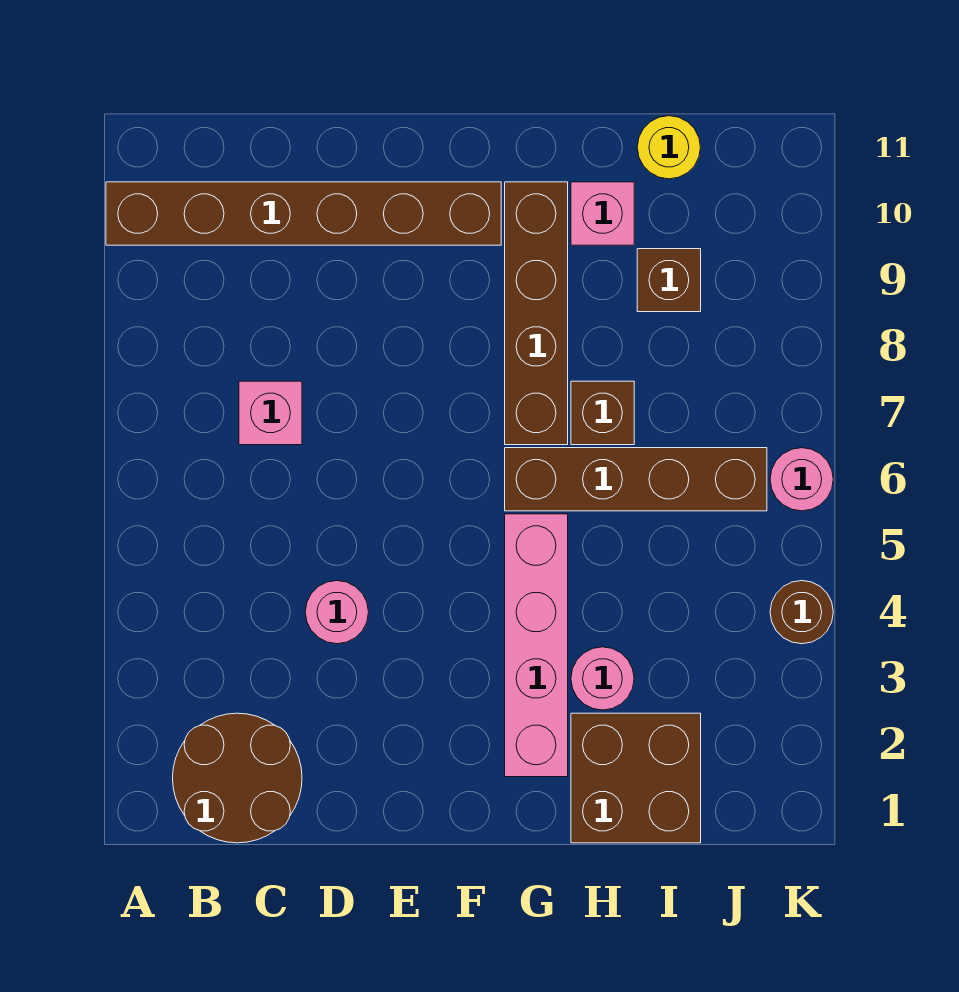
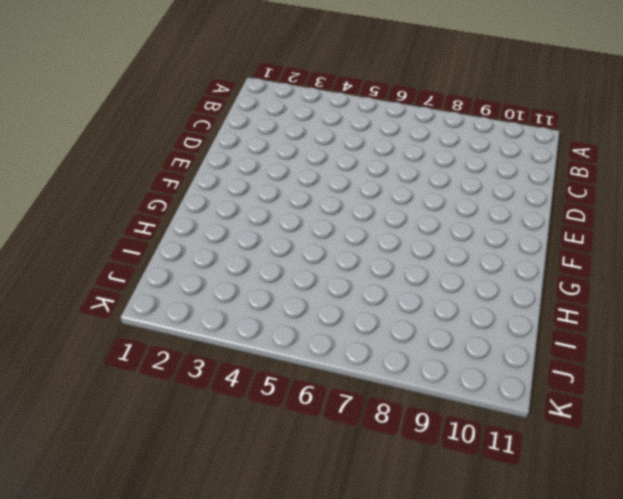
none -> brown 1x6 brick [106,182,501,245]
none -> brown 2x2 round brick [173,713,302,843]
none -> pink 1x1 brick [239,381,302,445]

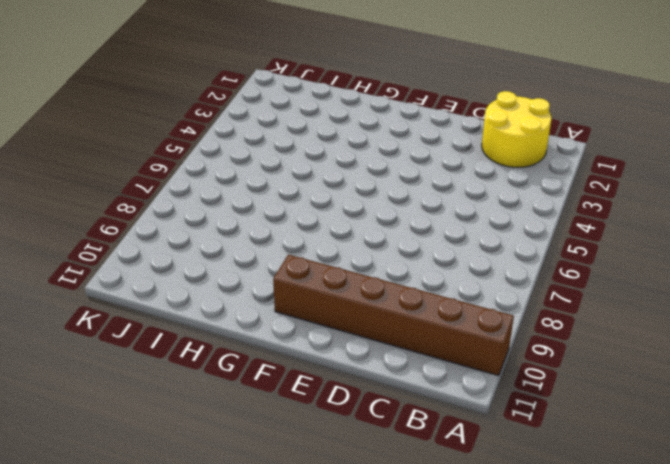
yellow 2x2 round brick [482,91,551,167] -> brown 2x2 round brick [173,713,302,843]
none -> pink 1x1 brick [239,381,302,445]
none -> pink 1x1 round brick [305,581,369,644]
none -> pink 1x4 brick [505,514,568,777]

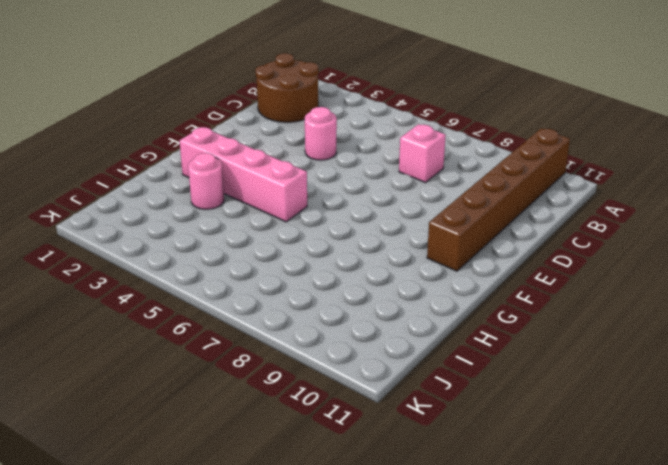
none -> brown 1x4 brick [505,448,767,511]
none -> brown 1x4 brick [505,182,568,445]
none -> brown 2x2 brick [571,713,701,843]

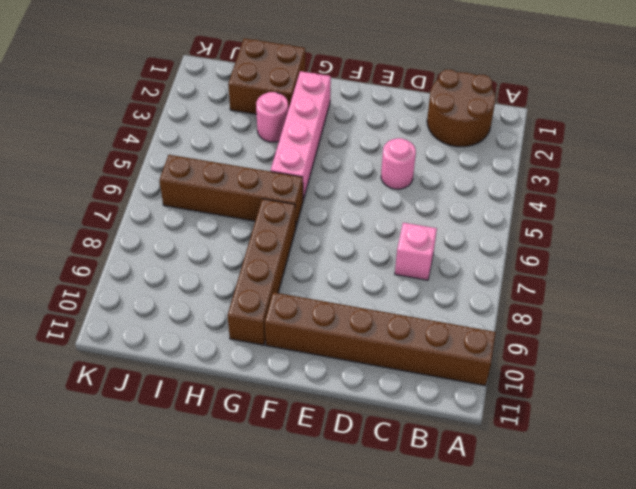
none -> brown 1x1 brick [571,381,634,445]
none -> pink 1x1 brick [571,182,634,245]
none -> brown 1x1 brick [637,249,701,312]

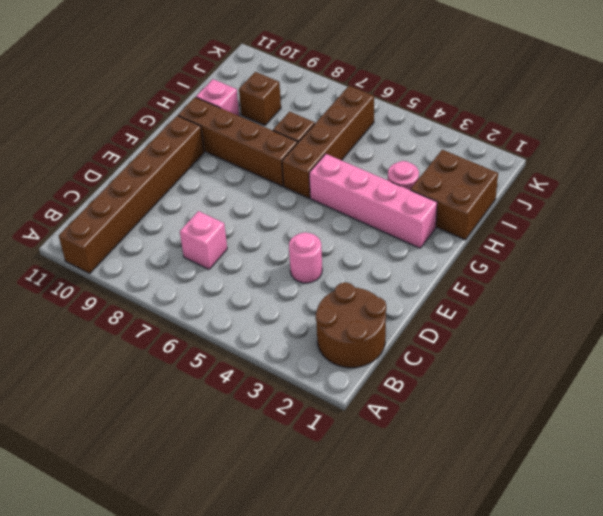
none -> yellow 1x1 round brick [637,116,701,179]
none -> brown 1x1 round brick [770,581,833,644]
none -> pink 1x1 round brick [770,448,833,511]

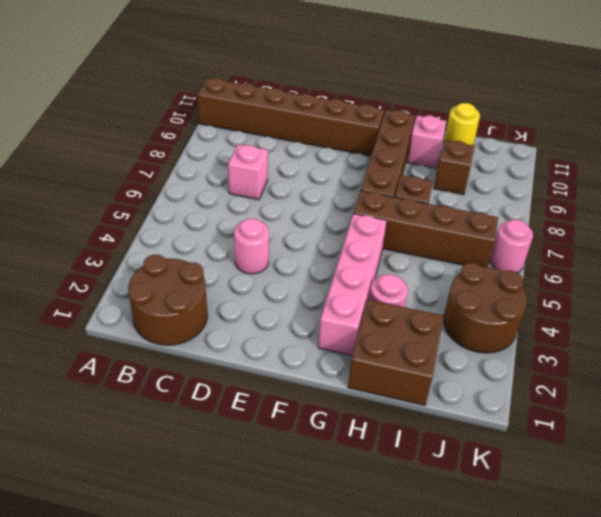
brown 2x2 round brick [444,263,527,353] -> brown 1x1 round brick [770,581,833,644]

